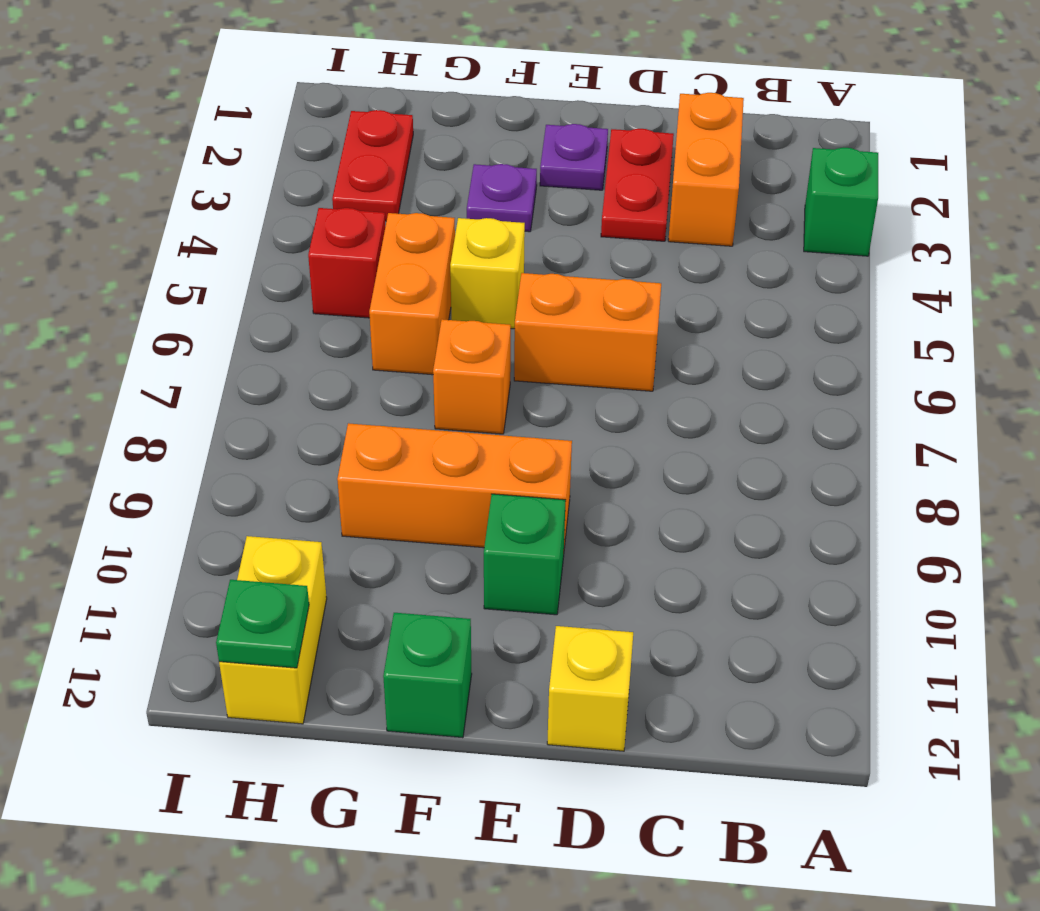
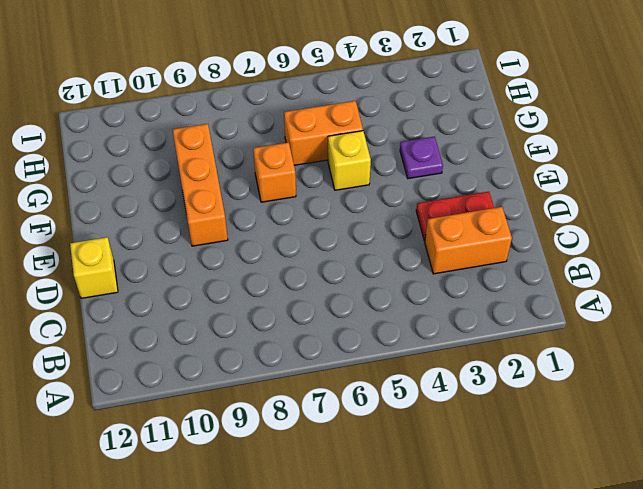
none -> green 1x1 brick [804,148,878,256]
none -> orange 1x2 brick [514,273,661,391]
none -> purple 1x1 plate [540,124,608,190]

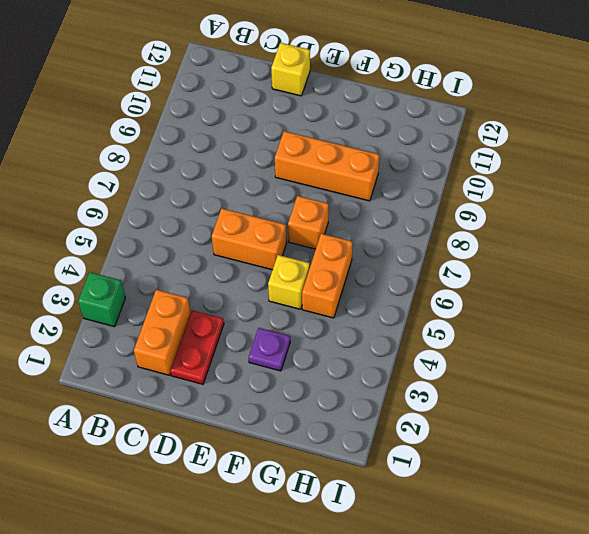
none -> purple 1x1 plate [540,124,608,190]
none -> green 1x1 brick [484,494,566,615]
none -> green 1x1 brick [383,613,472,738]

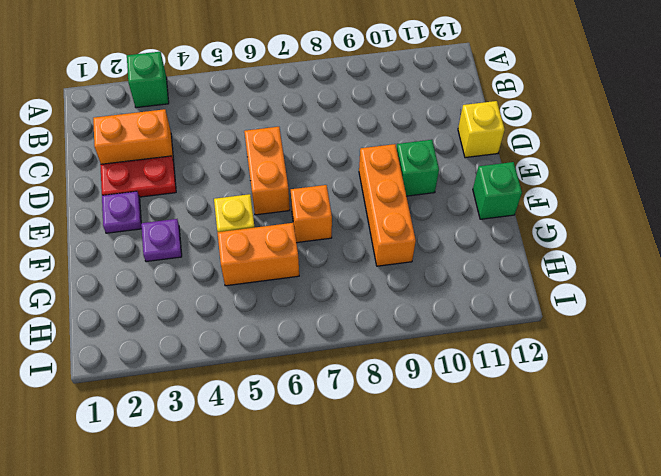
none -> red 1x2 plate [332,110,413,221]
none -> red 1x1 brick [308,208,385,318]
none -> yellow 1x2 brick [219,536,327,724]

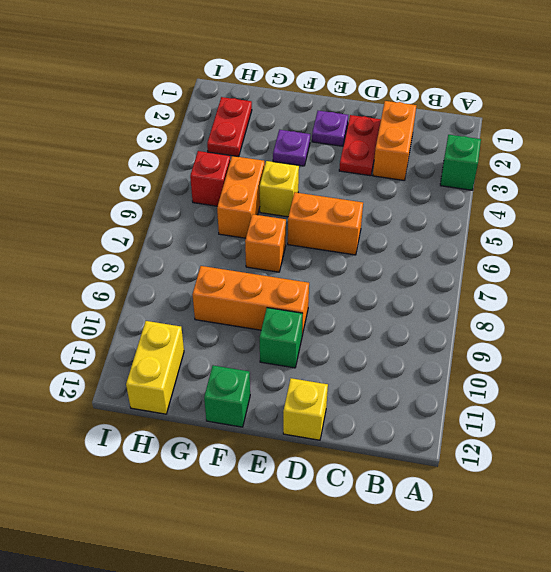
none -> green 1x1 plate [216,580,309,668]

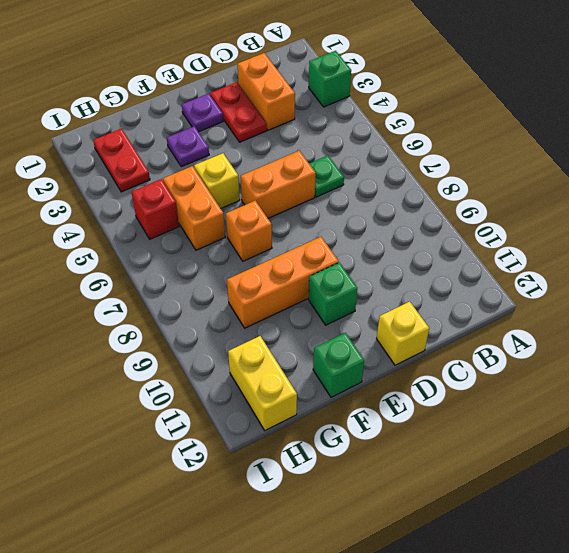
green 1x1 plate [309,156,344,197] -> green 1x1 plate moved to [216,580,309,668]

